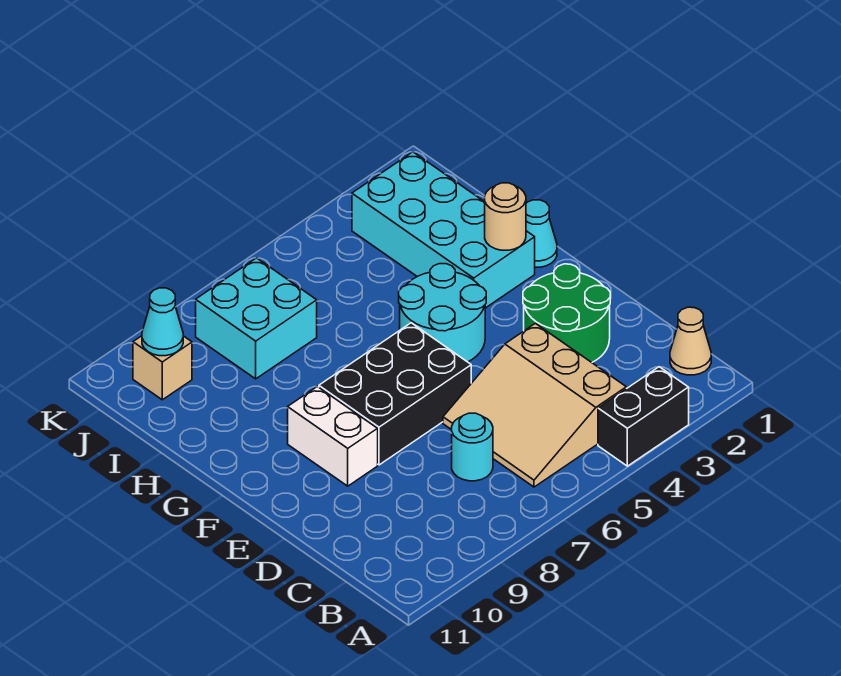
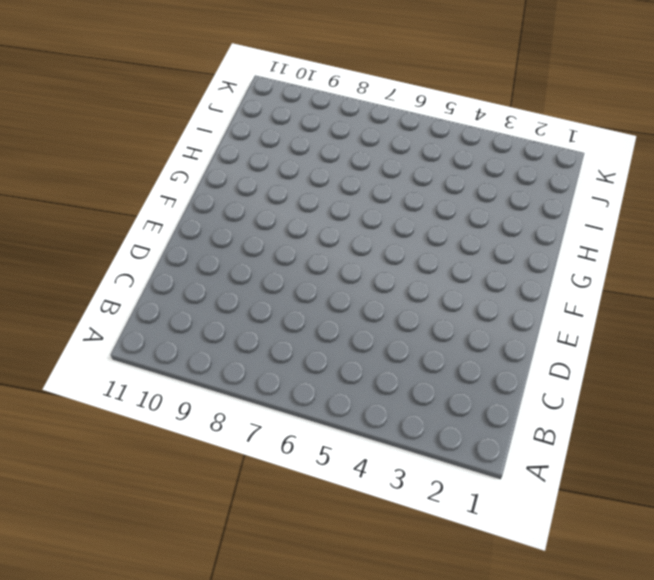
none -> black 1x2 brick [598,367,689,466]
none -> tan 1x1 cone [670,307,711,375]
none -> tan 3x3 slope [443,323,626,487]

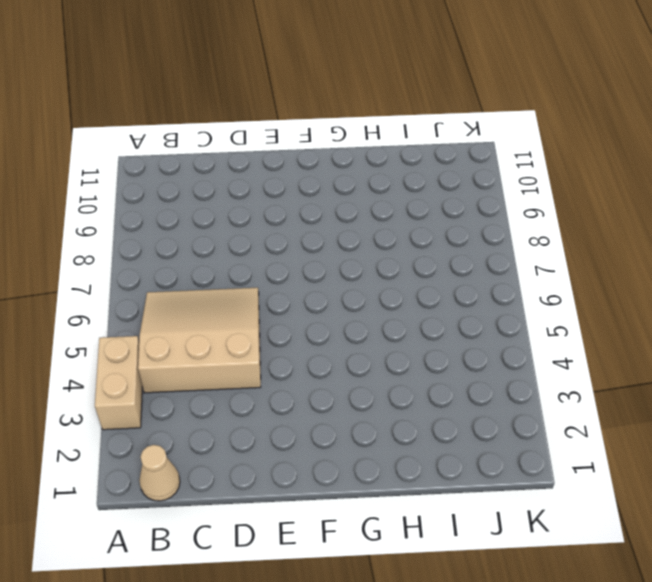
tan 1x2 brick [95,336,142,430] -> black 1x2 brick [598,367,689,466]
none -> cyan 1x1 round brick [452,413,493,481]
none -> green 2x2 round brick [523,264,610,362]
none -> black 2x3 brick [319,323,471,465]

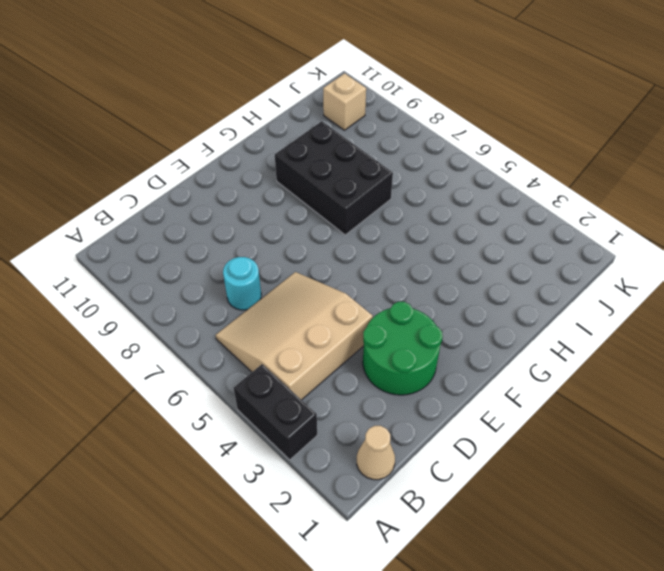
black 2x3 brick [275,121,393,235] -> black 2x3 brick moved to [319,323,471,465]
none -> white 1x2 brick [288,386,378,486]
none -> cyan 2x2 round brick [399,264,486,362]
none -> cyan 1x1 cone [526,200,557,267]

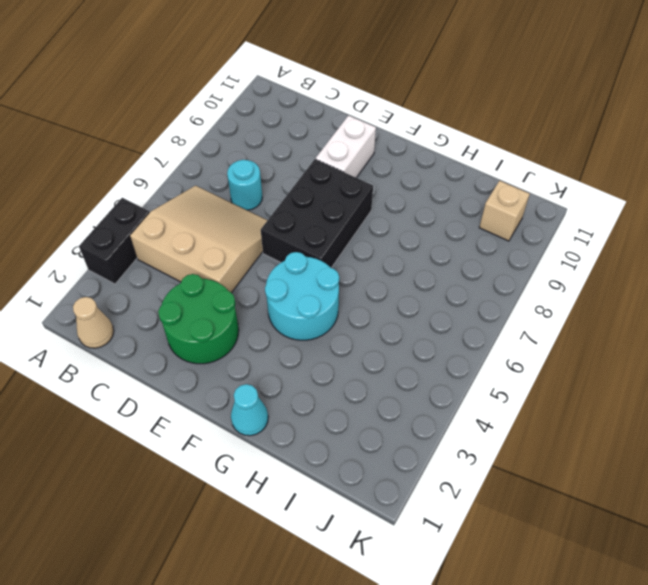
white 1x2 brick [316,115,376,178] -> white 1x2 brick turned to [288,386,378,486]
none -> cyan 2x4 brick [352,152,535,308]
none -> cyan 2x2 brick [196,258,317,379]
none -> tan 1x1 round brick [485,183,526,250]

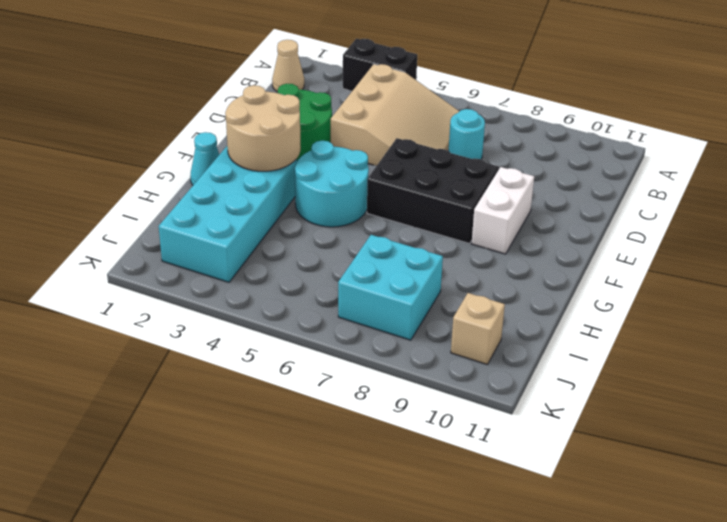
tan 2x2 round brick [225,85,301,171] -> tan 1x1 round brick [485,183,526,250]
none -> cyan 1x1 cone [142,288,183,356]

